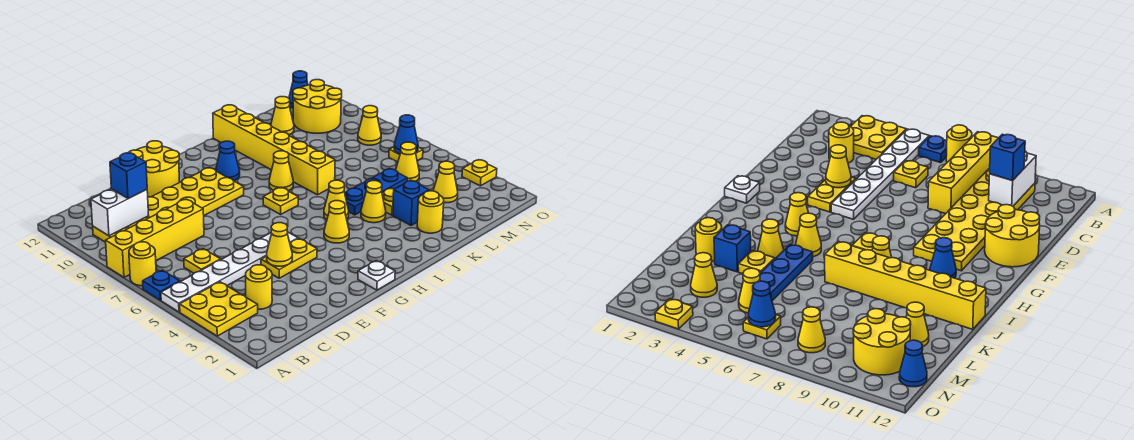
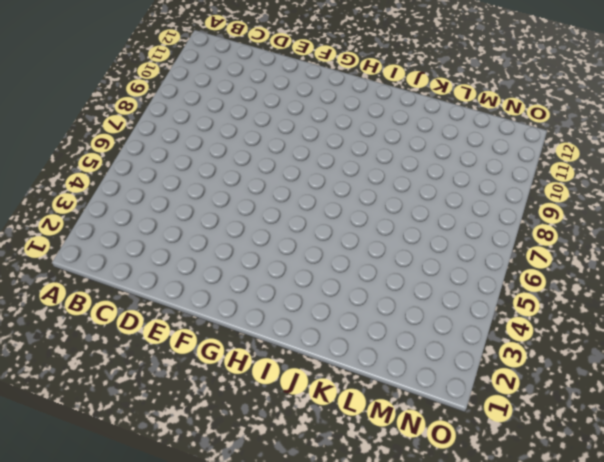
none -> yellow 2x2 plate [180,282,258,336]
none -> white 1x6 plate [161,232,298,312]
none -> blue 1x1 plate [143,270,180,300]
none -> yellow 1x1 round brick [129,242,156,286]

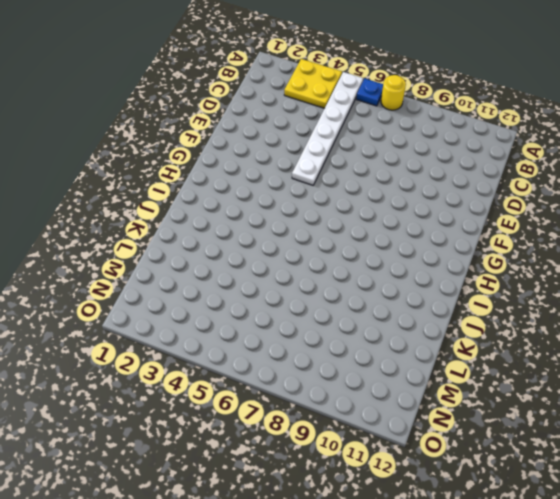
none -> yellow 1x4 brick [106,199,204,277]
none -> yellow 2x6 plate [93,168,244,242]
none -> yellow 1x1 round brick [245,265,272,309]
none -> yellow 1x1 plate [184,249,221,273]

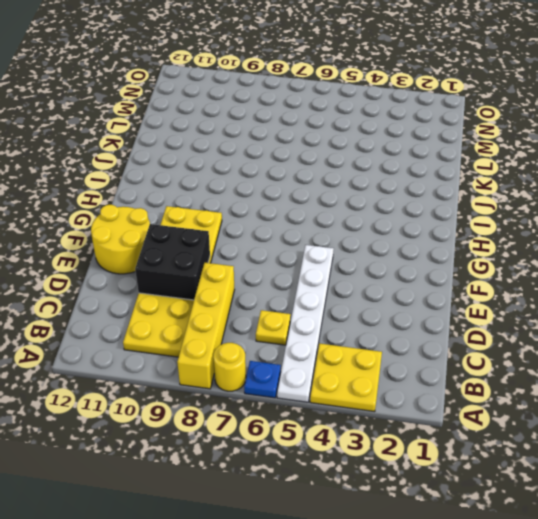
black 2x2 brick [135,224,210,300] -> none
none -> yellow 1x1 round brick [245,265,272,309]
none -> yellow 1x2 plate [261,239,317,278]
none -> white 1x1 plate [358,261,395,290]
none -> yellow 1x1 cone [324,201,349,243]

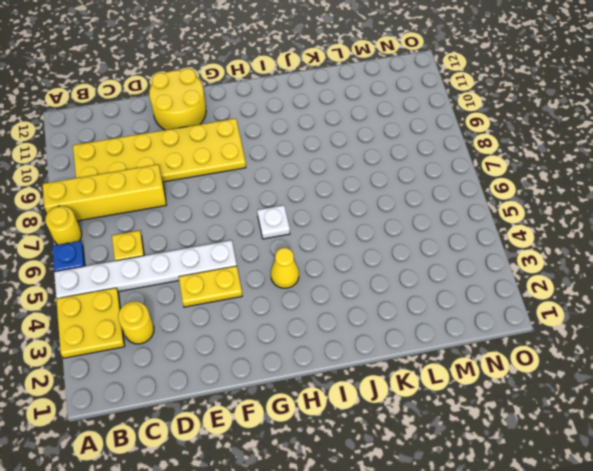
white 1x1 plate [257,205,290,239] -> white 1x1 plate moved to [358,261,395,290]
none -> yellow 1x1 plate [263,187,298,214]
none -> blue 1x1 cone [216,141,240,181]
none -> yellow 1x1 cone [324,180,349,220]
none -> yellow 1x1 cone [269,151,293,191]

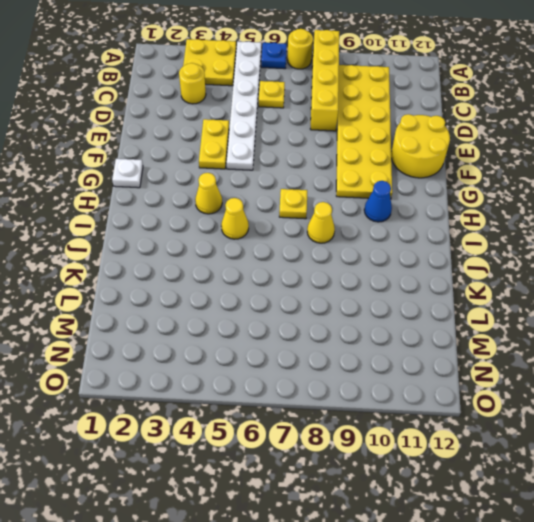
none -> yellow 1x1 cone [361,181,386,223]
none -> blue 1x3 plate [345,169,407,215]
none -> yellow 1x6 brick [213,105,335,195]
none -> yellow 1x1 round brick [417,191,444,233]

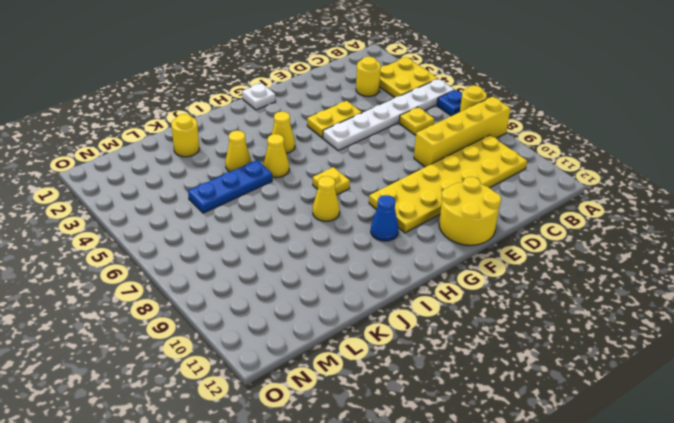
none -> yellow 1x6 brick [213,105,335,195]
none -> blue 1x1 brick [393,180,429,225]
none -> yellow 1x1 plate [382,188,394,215]
none -> yellow 1x1 cone [271,97,294,135]

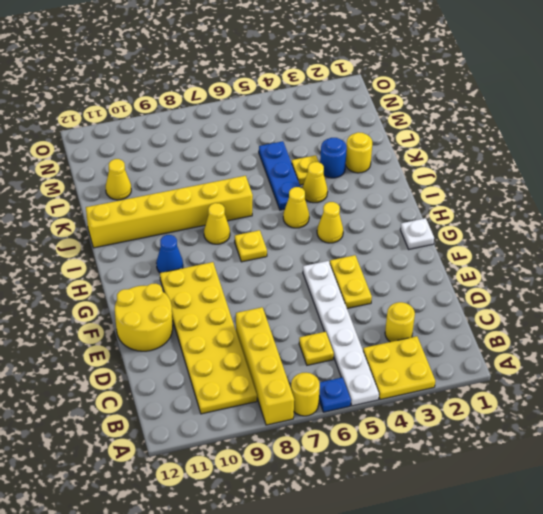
blue 1x1 round brick [320,138,347,178] -> blue 1x1 brick [393,180,429,225]
none -> yellow 1x1 cone [433,161,458,203]
none -> yellow 1x1 cone [396,142,419,181]
none -> yellow 2x2 round brick [293,80,342,133]
none -> yellow 1x1 plate [389,147,423,162]

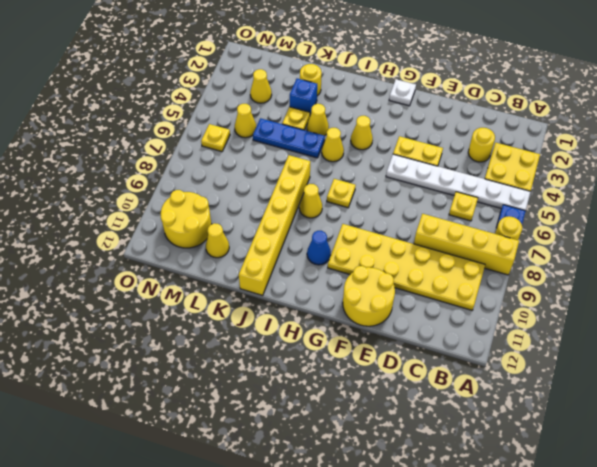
none -> yellow 1x1 cone [358,106,381,145]
none -> blue 1x1 cone [289,71,308,108]
none -> yellow 1x1 plate [462,160,497,186]
none -> white 1x2 brick [91,189,149,236]

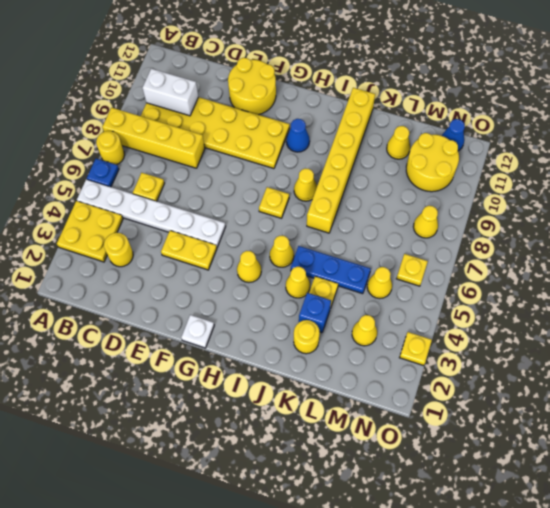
none -> yellow 1x1 cone [267,223,292,266]
none -> blue 1x1 cone [394,115,418,154]
none -> blue 1x1 brick [110,153,147,199]

